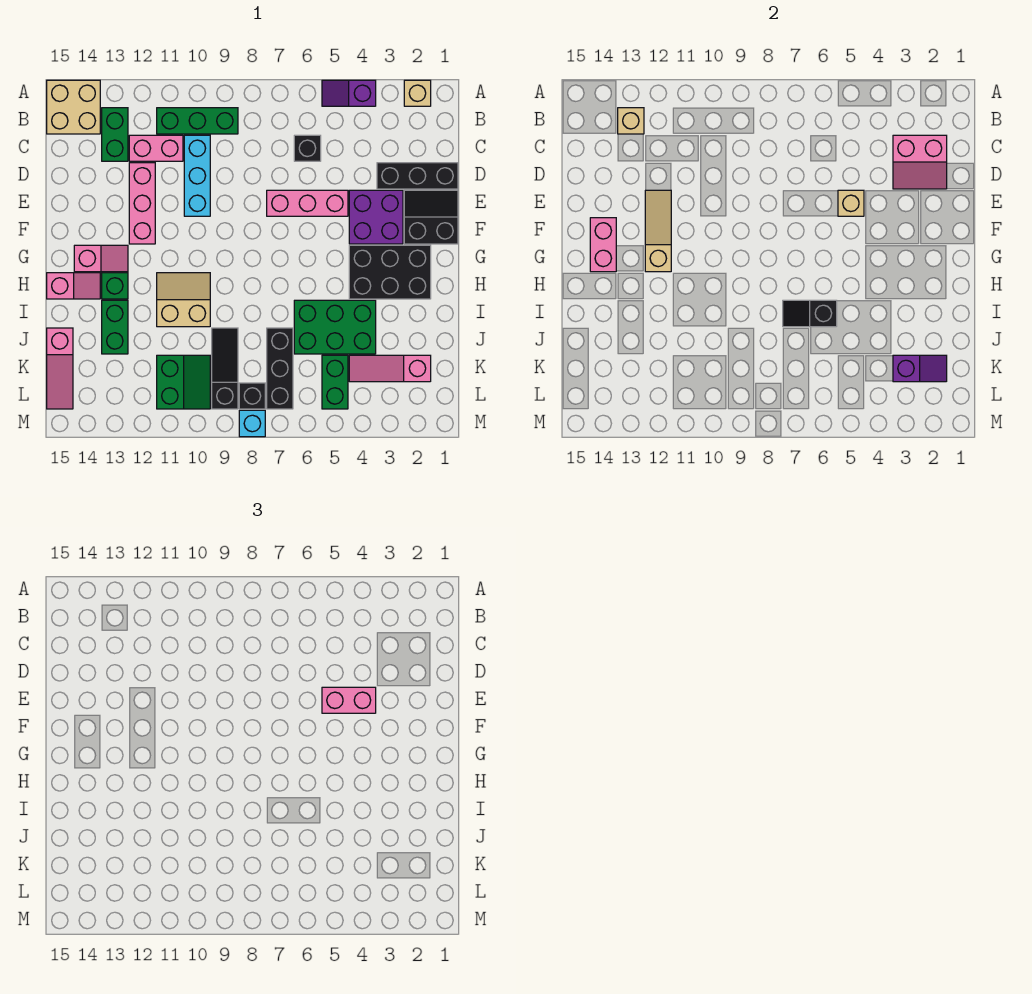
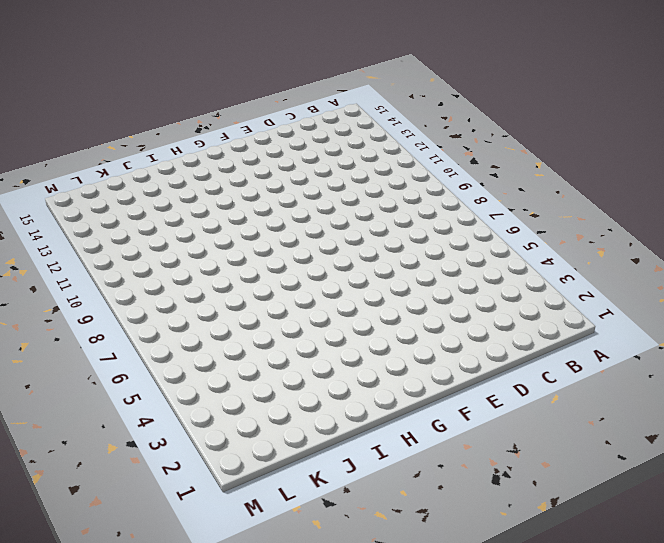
none -> tan 1x1 brick [404,80,431,106]
none -> purple 1x2 slope [322,80,376,106]
none -> tan 2x2 brick [47,80,100,134]
none -> green 1x3 brick [157,108,238,134]

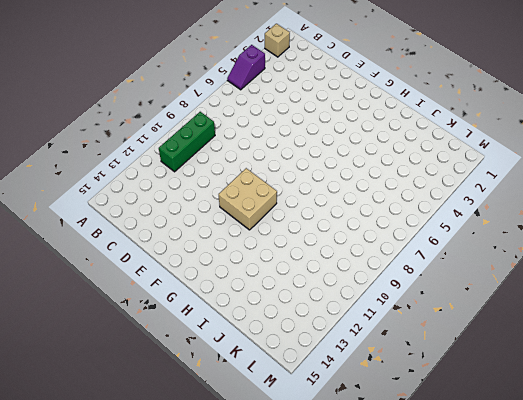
tan 2x2 brick [219,168,277,230] -> tan 2x2 brick moved to [47,80,100,134]
none -> green 1x2 brick [102,108,128,161]
none -> black 1x1 brick [294,135,321,161]
none -> cyan 1x3 brick [184,135,210,216]
none -> pink 1x2 brick [129,135,183,161]

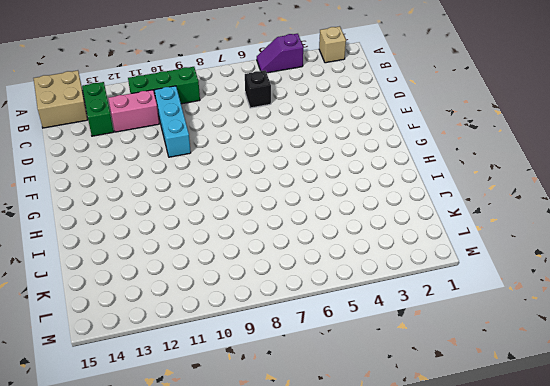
none -> black 1x3 brick [377,163,458,189]
none -> pink 1x3 brick [129,163,155,244]
none -> black 2x2 slope [404,190,458,244]
none -> purple 2x2 brick [349,190,403,244]

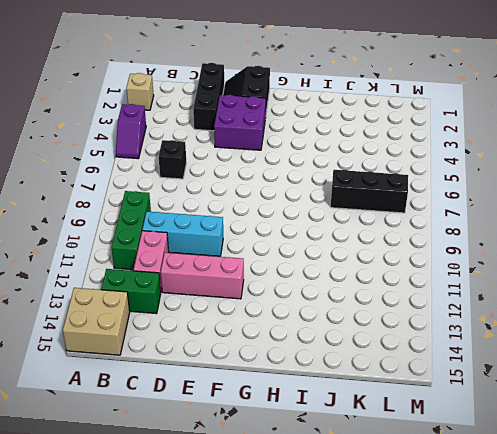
none -> pink 1x3 brick [267,190,348,216]
none -> black 2x3 brick [349,245,431,299]
none -> pink 1x2 slope [74,245,128,272]
none -> tan 2x2 slope [157,273,210,327]

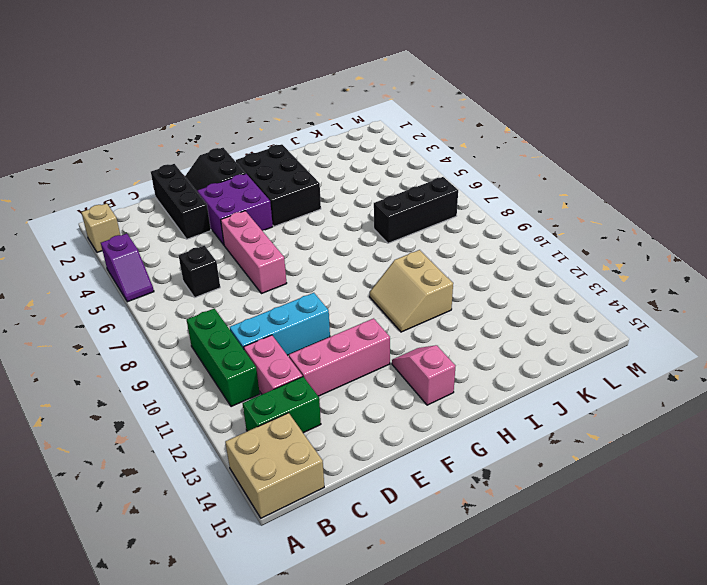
none -> green 1x1 brick [102,273,128,299]
none -> pink 1x2 slope [47,273,100,299]
none -> green 2x3 brick [294,300,376,354]
none -> green 1x2 brick [102,300,128,354]

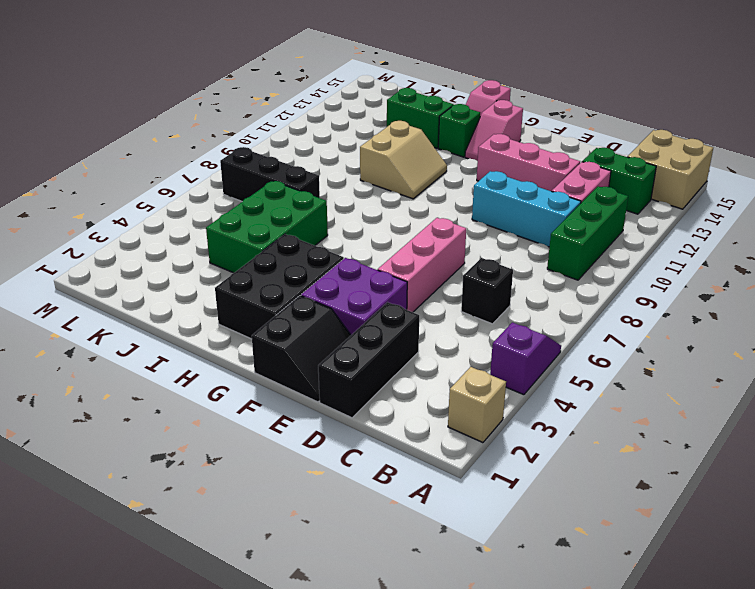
none -> black 1x3 slope [212,328,238,409]
none -> pink 1x3 slope [47,328,73,409]
none -> pink 1x3 slope [349,355,431,382]
none -> green 1x2 brick [322,355,348,409]

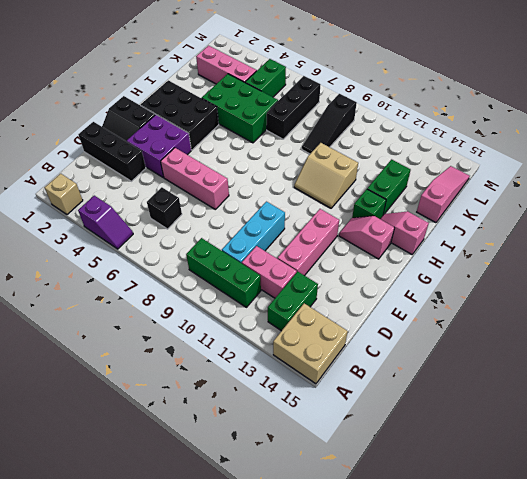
pink 1x3 brick [196,46,257,84] -> pink 1x3 slope [349,355,431,382]
none -> green 2x2 slope [157,355,210,409]
none -> black 1x1 brick [239,383,265,409]
none -> cyan 1x1 brick [239,410,265,437]
none -> tan 1x1 brick [618,108,644,134]

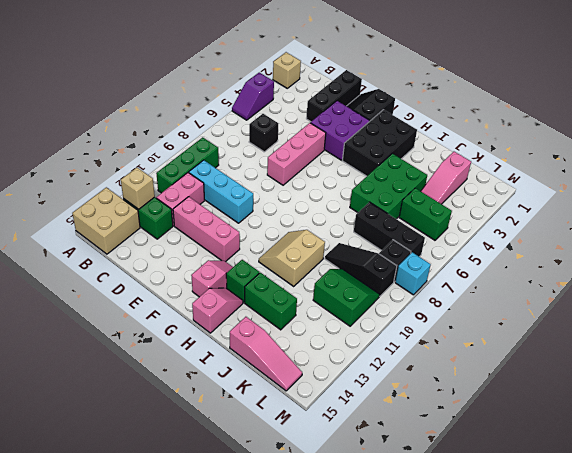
none -> pink 2x2 slope [893,135,947,189]
none -> tan 1x1 brick [838,190,864,216]
none -> tan 1x3 slope [645,190,671,272]
none -> pink 1x2 brick [590,218,616,272]

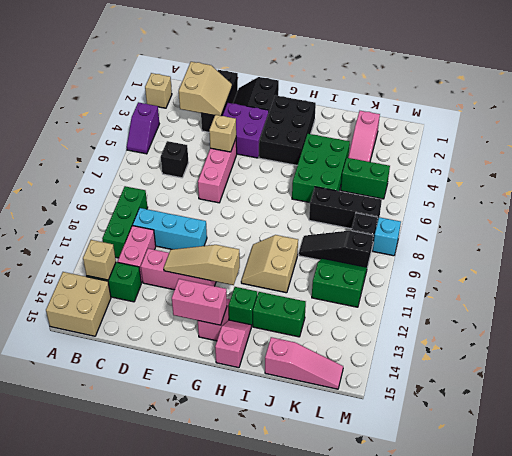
tan 2x2 slope [179,62,232,116] -> pink 2x2 slope [893,135,947,189]
none -> black 1x2 slope [783,300,837,327]
none -> purple 1x2 slope [893,355,947,382]
none -> pink 1x2 brick [322,687,376,713]

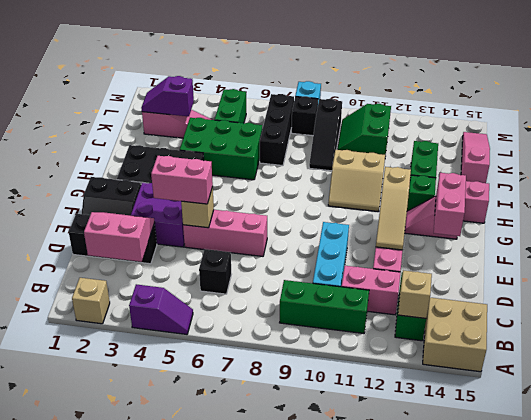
none -> black 1x2 slope [783,300,837,327]

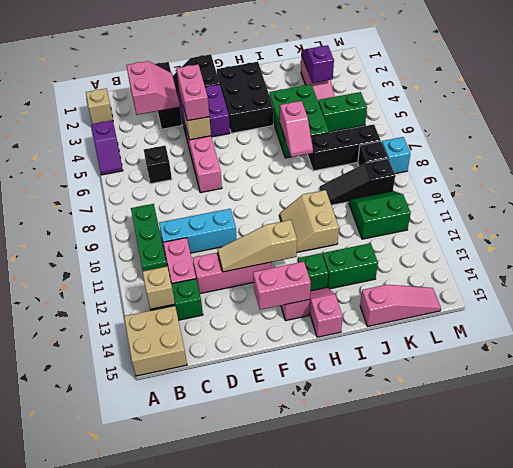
pink 1x2 slope [280,101,313,157] -> black 1x2 slope [783,300,837,327]

